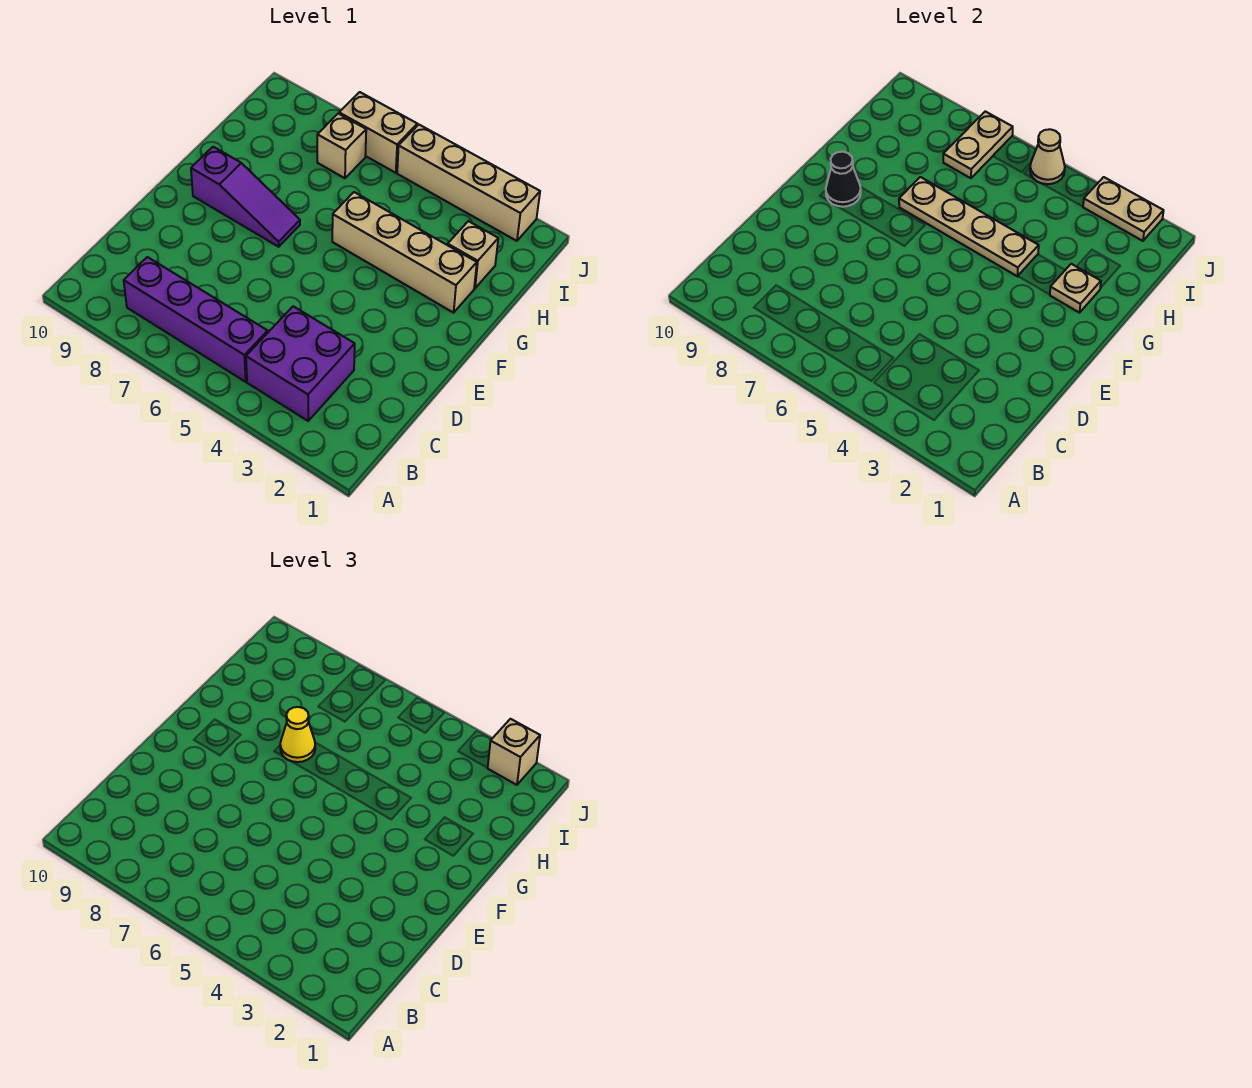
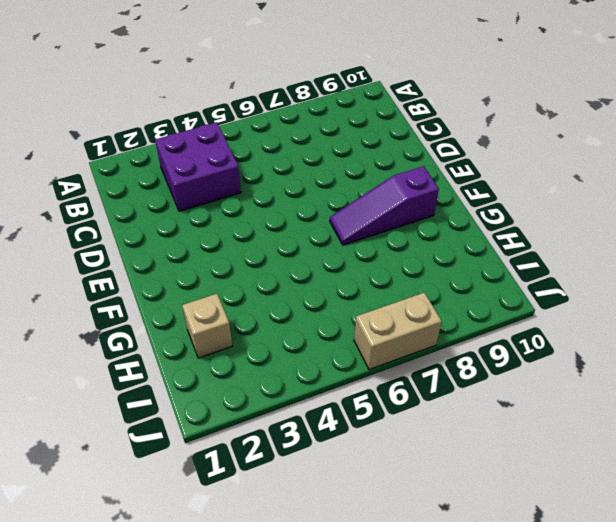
none -> purple 1x4 brick [124,257,268,382]
none -> tan 1x4 brick [332,192,477,313]
none -> tan 1x1 brick [317,114,366,178]

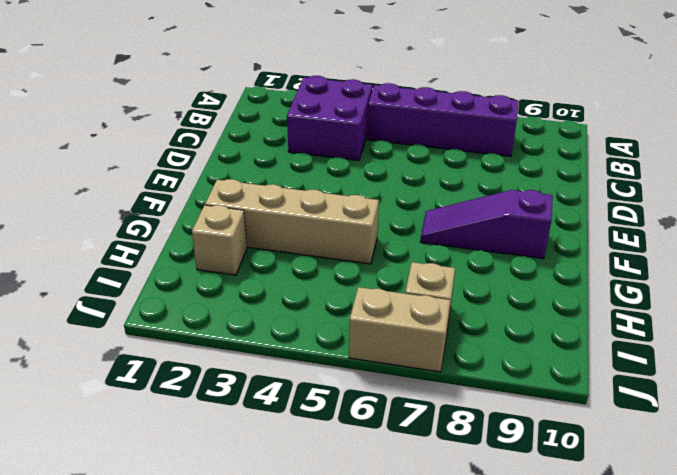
none -> tan 1x4 brick [397,125,540,241]
none -> black 1x1 cone [826,152,861,207]
none -> tan 1x1 plate [1050,264,1101,313]

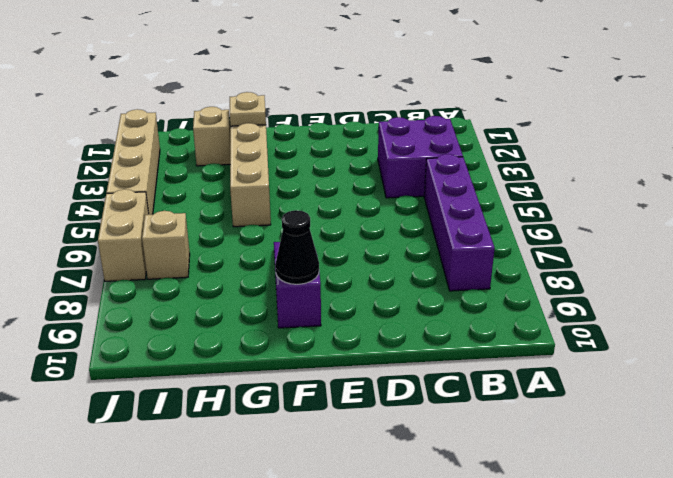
none -> tan 1x4 plate [899,177,1039,276]
none -> tan 1x2 plate [943,111,1013,178]
none -> tan 1x2 plate [1083,177,1164,241]

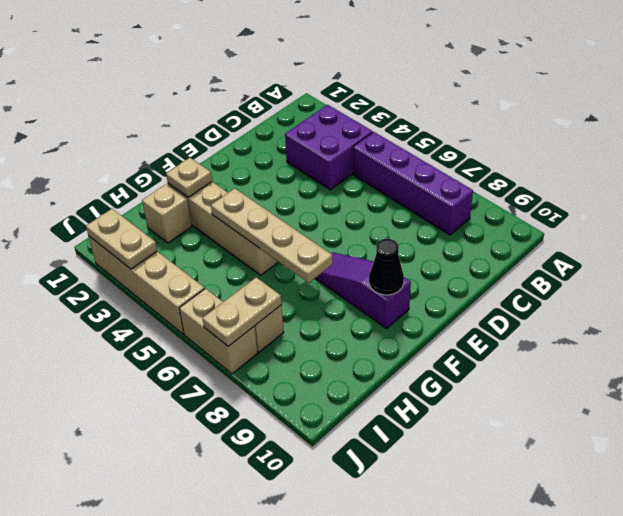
none -> tan 1x1 cone [1030,129,1065,184]
none -> yellow 1x1 cone [280,707,315,762]
none -> tan 1x1 brick [488,719,540,785]

